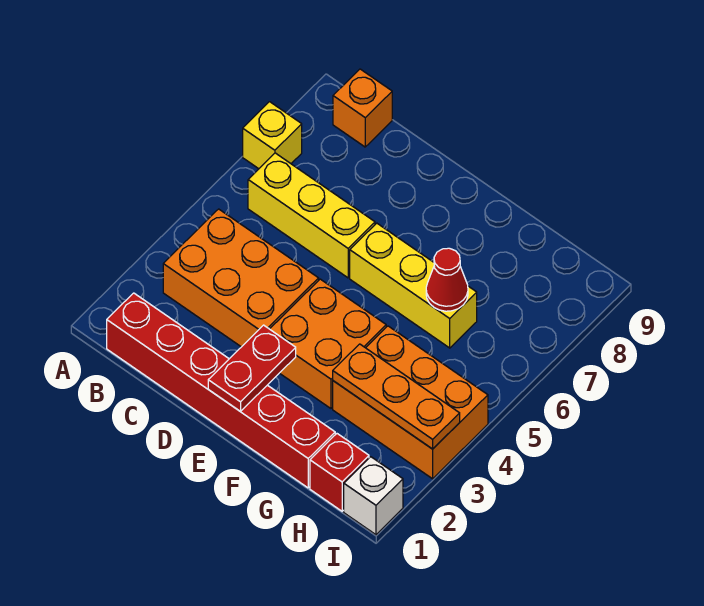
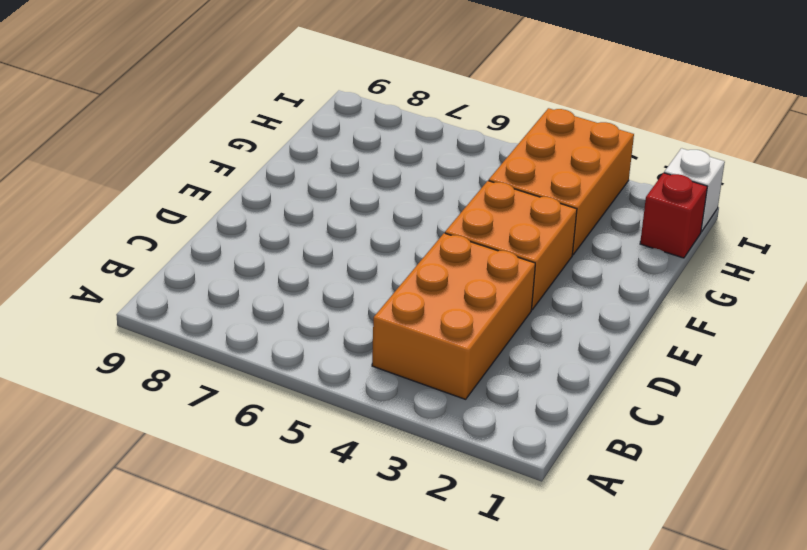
none -> yellow 1x1 brick [243,102,302,169]
none -> red 1x6 brick [107,293,335,488]
none -> yellow 1x3 brick [248,153,375,278]

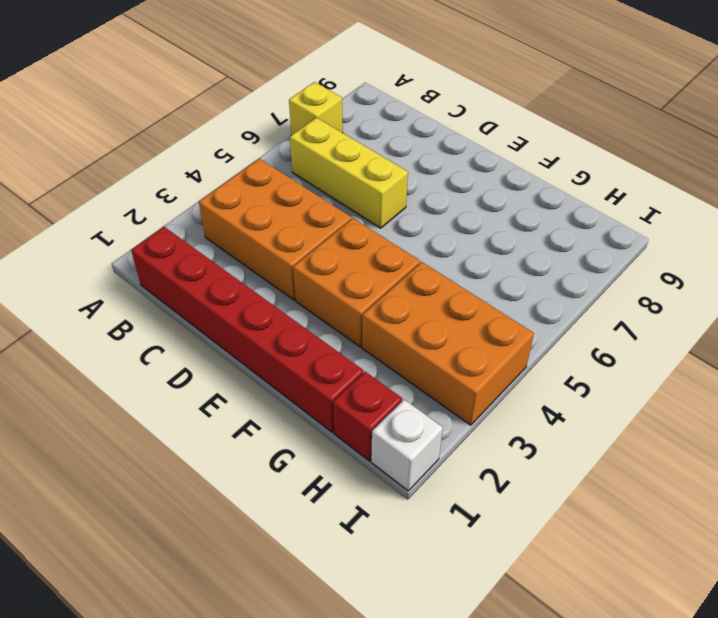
none -> orange 1x1 brick [333,69,392,147]
none -> yellow 1x3 brick [350,223,477,348]
none -> red 1x2 plate [208,325,296,411]

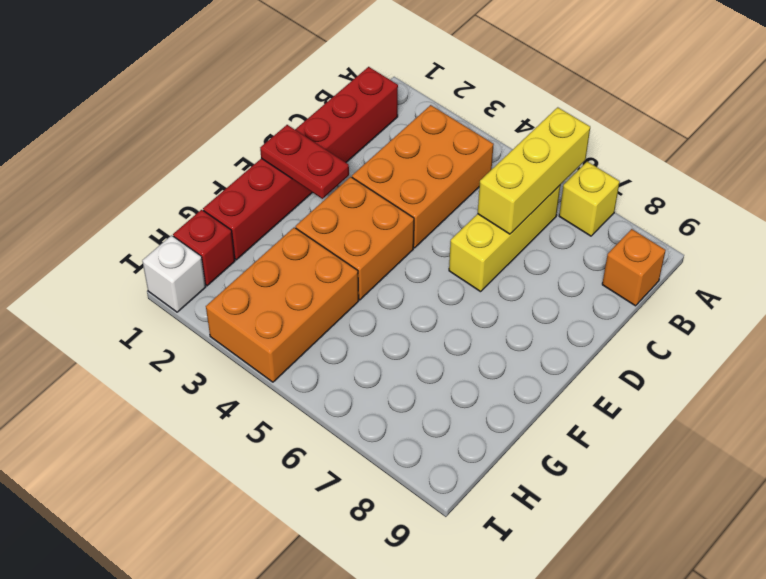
yellow 1x3 brick [478,107,590,234] -> yellow 1x3 brick moved to [350,223,477,348]
none -> orange 1x3 plate [333,344,460,449]
none -> red 1x1 cone [426,248,468,311]

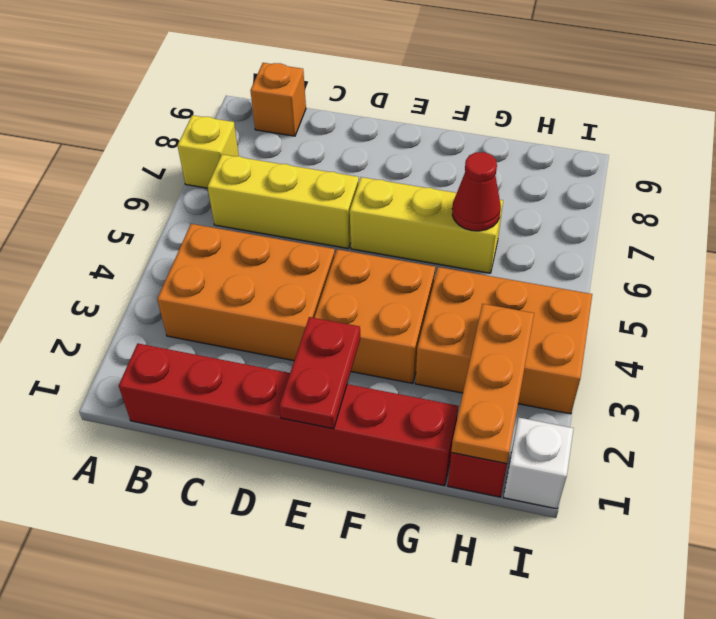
orange 1x3 plate [451,304,534,464] -> orange 1x3 plate turned to [333,344,460,449]

